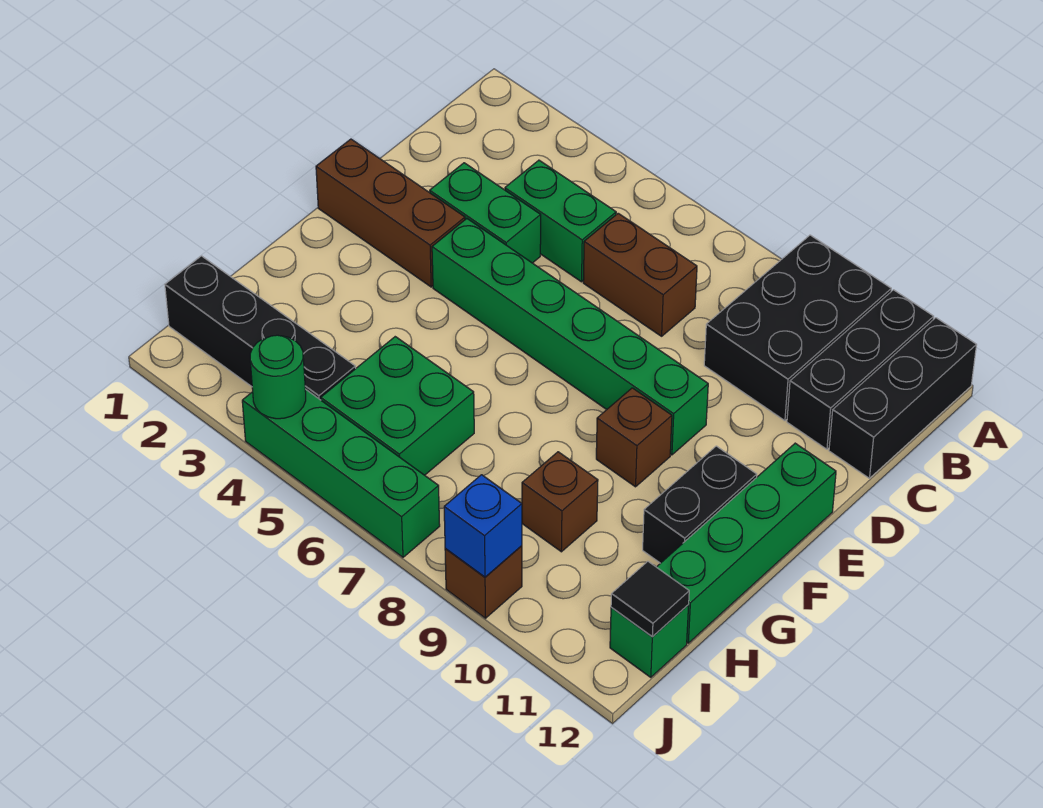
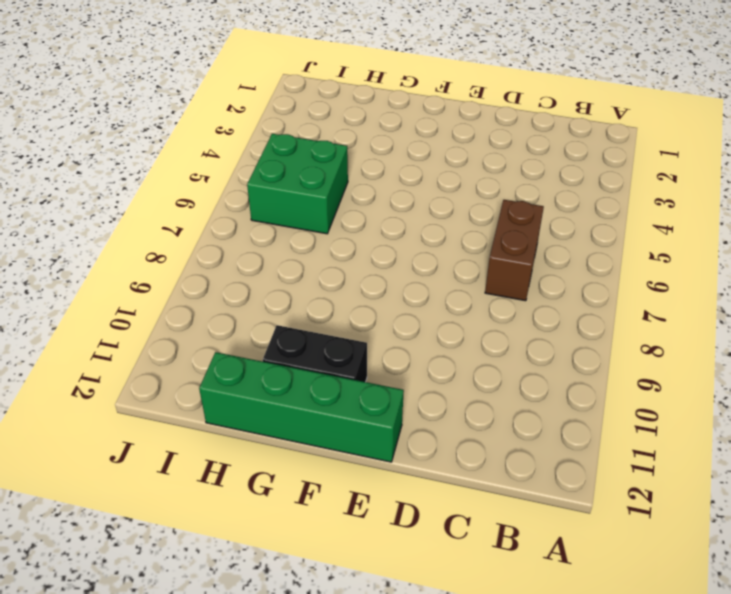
none -> black 2x3 brick [704,235,891,421]
none -> black 1x3 brick [787,290,934,449]
none -> black 1x3 brick [829,318,976,478]

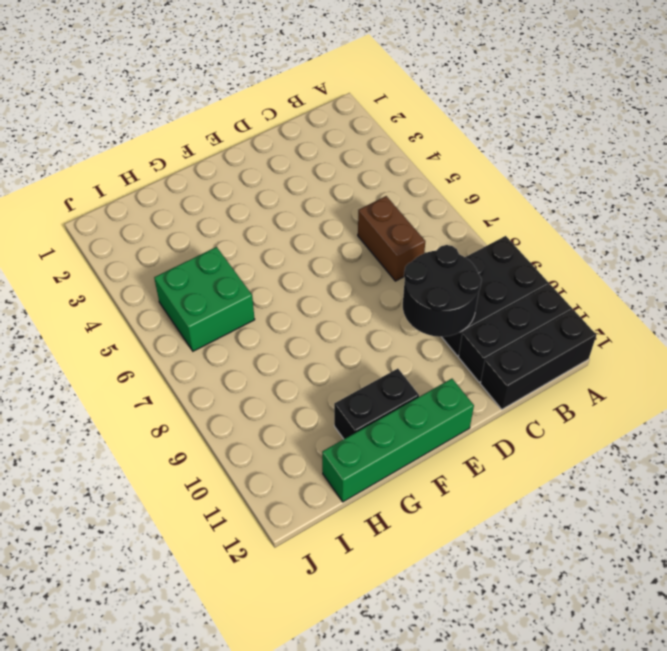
black 2x2 round brick [403,245,482,337] -> none
none -> green 1x2 brick [505,160,616,282]
none -> green 1x2 brick [430,163,541,263]
none -> brown 1x3 brick [316,139,465,287]

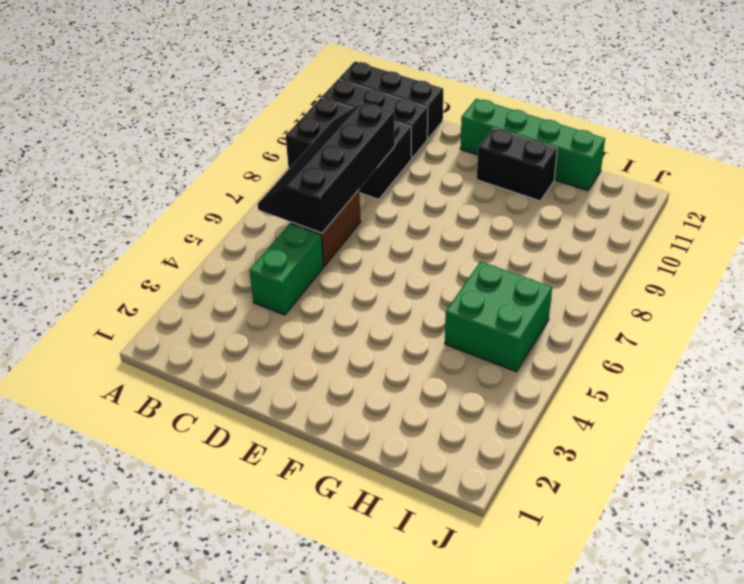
black 2x4 slope [258,102,395,233] -> none
none -> green 1x2 brick [430,163,541,263]
none -> brown 1x3 brick [316,139,465,287]
none -> green 1x6 brick [432,219,708,455]

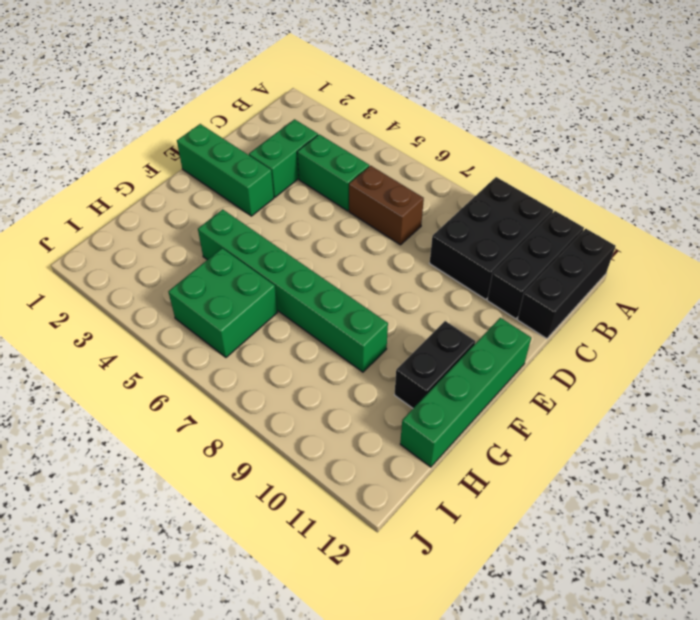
green 1x2 brick [249,119,318,197] -> green 1x2 brick turned to [430,163,541,263]
green 1x3 brick [177,124,274,216] -> brown 1x3 brick [316,139,465,287]
green 1x6 brick [198,209,388,372] -> green 1x6 brick moved to [432,219,708,455]
none -> brown 1x1 brick [596,388,672,487]
none -> brown 1x1 brick [522,452,598,552]
none -> black 1x4 brick [165,256,356,400]

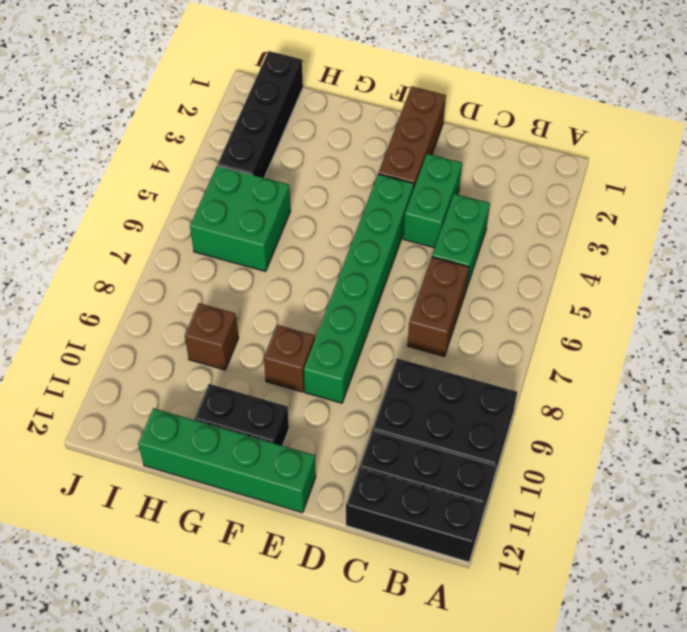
none -> green 1x1 brick [610,605,689,677]
none -> green 1x4 brick [242,389,440,557]
none -> brown 1x1 brick [445,546,522,618]

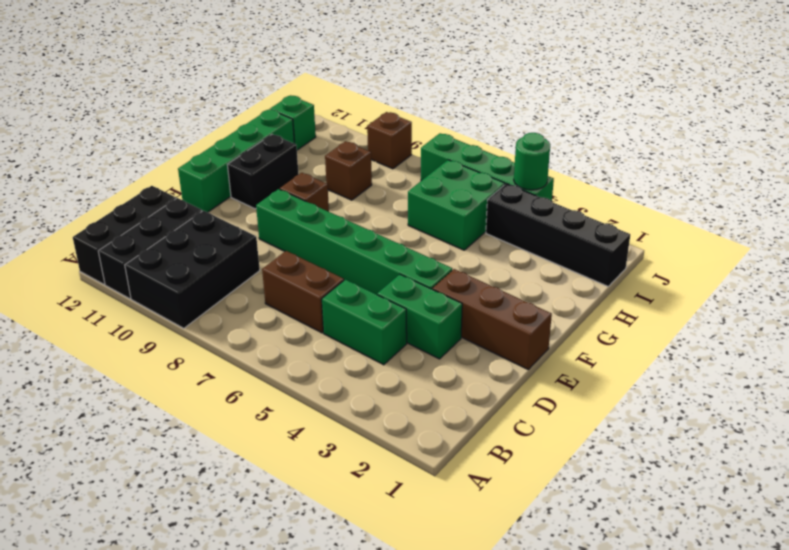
none -> black 1x1 tile [611,561,689,637]
none -> blue 1x1 brick [444,475,522,577]

